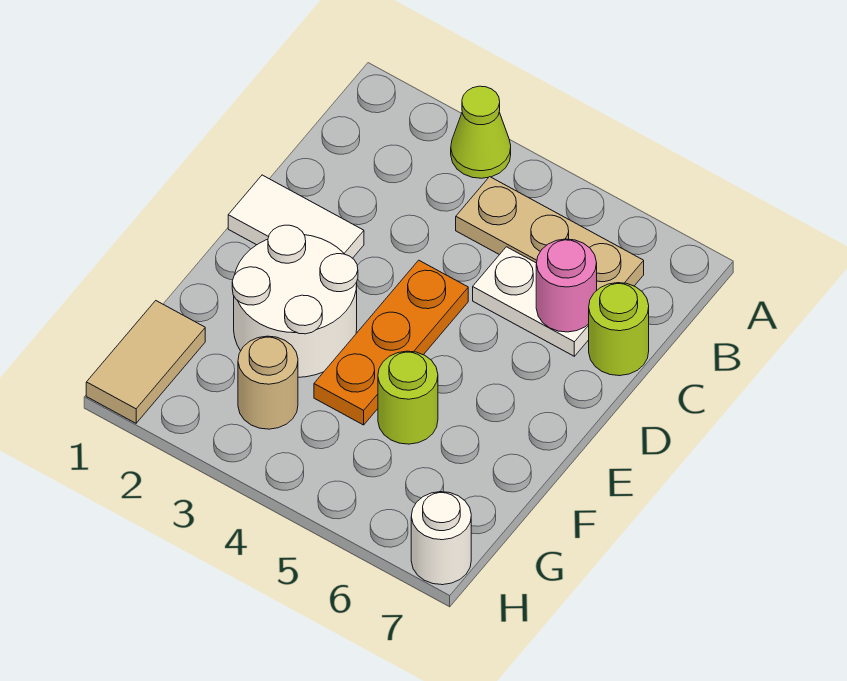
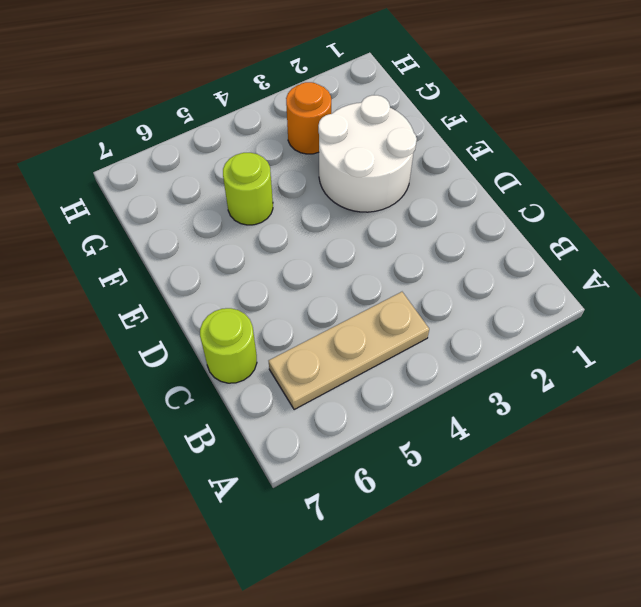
orange 1x1 round brick [286,82,331,154] -> tan 1x1 round brick [238,336,298,429]
none -> lime 1x1 cone [451,86,511,178]
none -> white 1x2 plate [473,247,589,356]
none -> white 1x2 tile [228,175,364,258]

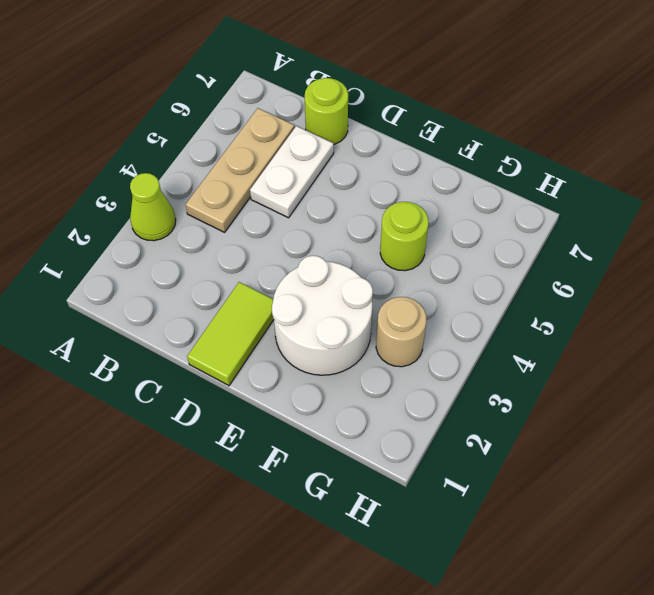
lime 1x2 tile [187,282,274,386] -> white 1x2 tile [228,175,364,258]
none -> orange 1x3 plate [314,260,468,425]
none -> tan 1x2 tile [86,301,205,423]
none -> white 1x1 round brick [411,492,471,585]

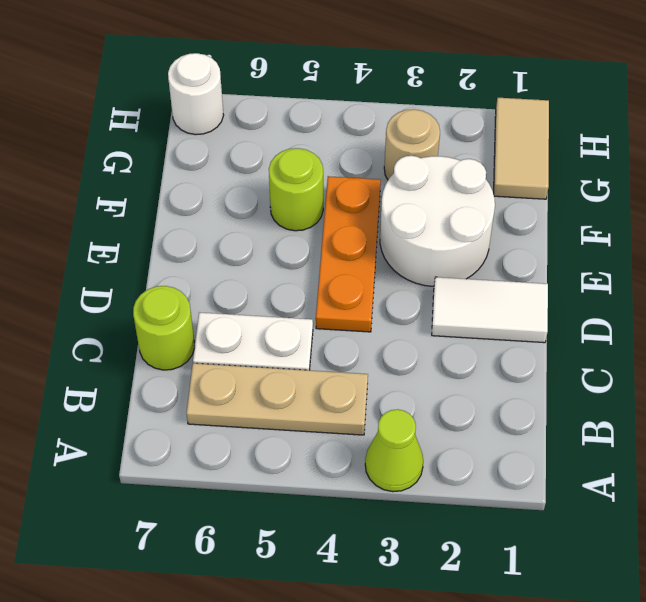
none -> pink 1x1 round brick [536,239,597,332]

